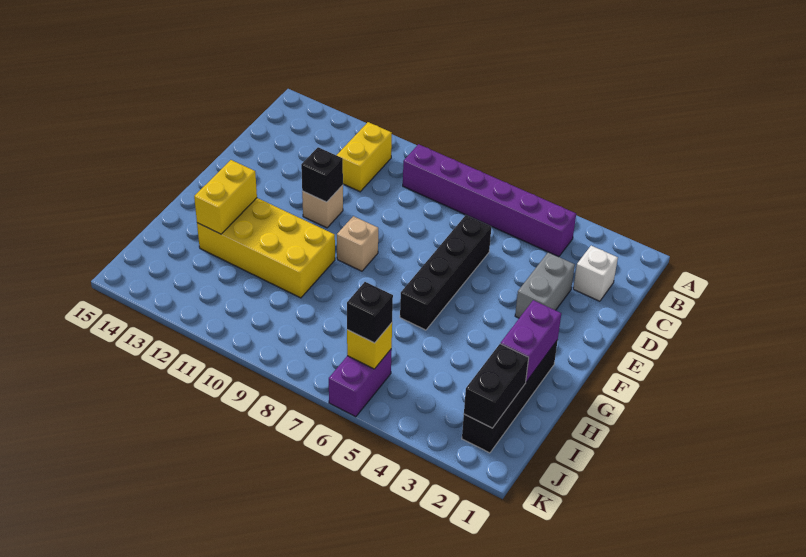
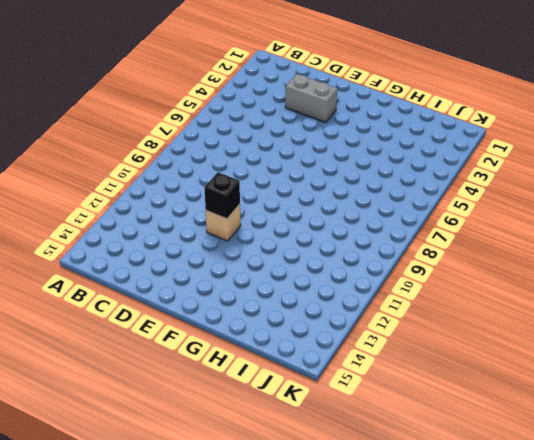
none -> purple 1x6 brick [403,144,576,257]
none -> yellow 1x2 brick [337,122,392,192]
none -> white 1x1 brick [573,246,618,301]

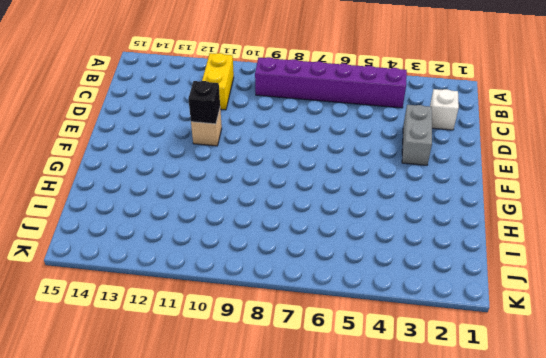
none -> black 1x4 brick [400,215,491,330]
none -> tan 1x1 brick [337,216,378,271]
none -> black 1x4 brick [462,340,558,453]

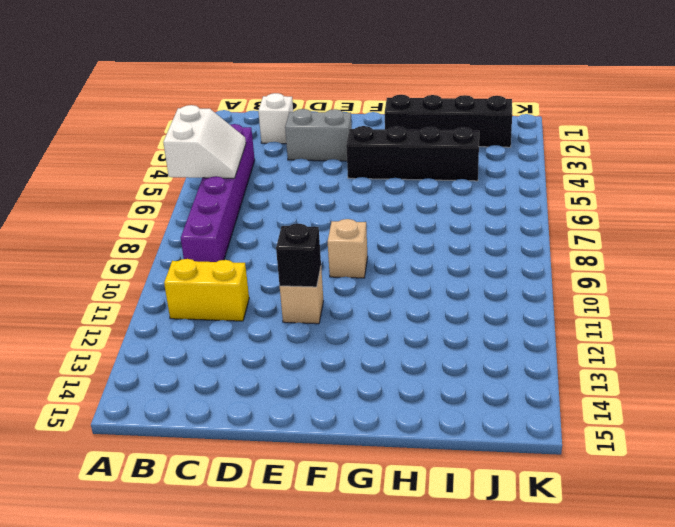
white 2x2 slope [163,105,246,178] -> none
black 1x4 brick [346,126,479,181] -> black 1x4 brick moved to [400,215,491,330]
none -> yellow 2x4 brick [197,198,335,298]
none -> purple 1x2 brick [329,349,392,417]
none -> purple 1x2 brick [501,300,561,382]

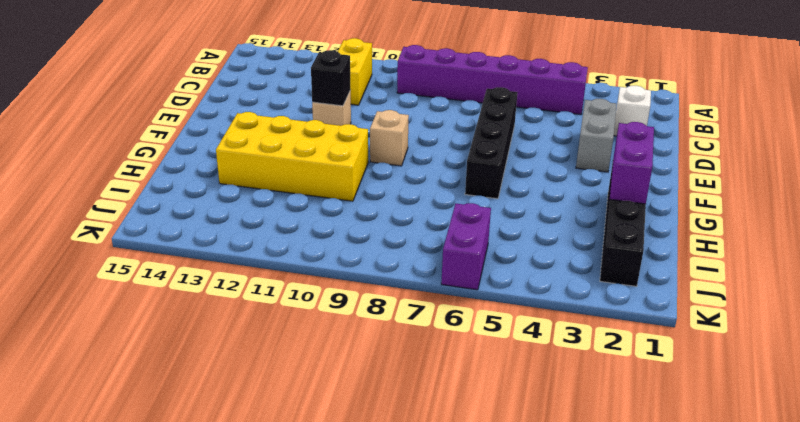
none -> yellow 1x2 brick [194,160,257,234]
none -> black 1x2 brick [464,344,529,428]
none -> yellow 1x1 brick [347,323,392,369]

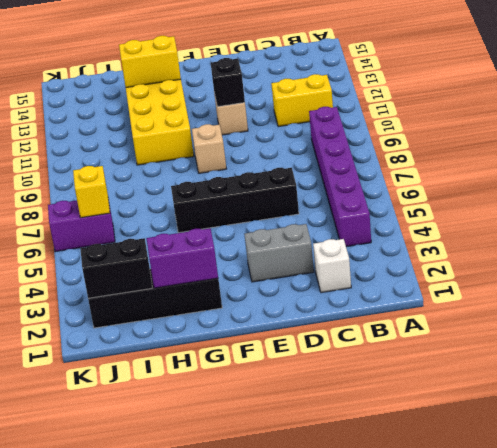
none -> black 1x1 brick [347,282,393,343]

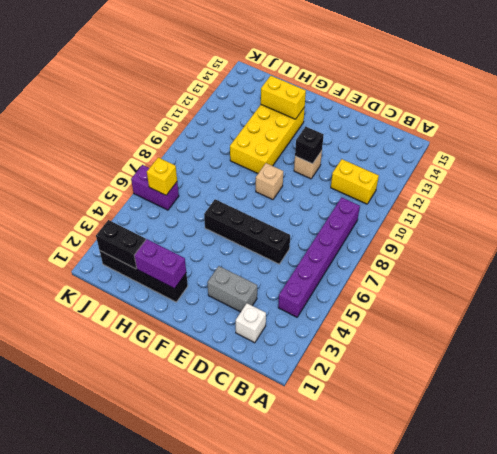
none -> black 1x1 brick [347,282,393,343]

